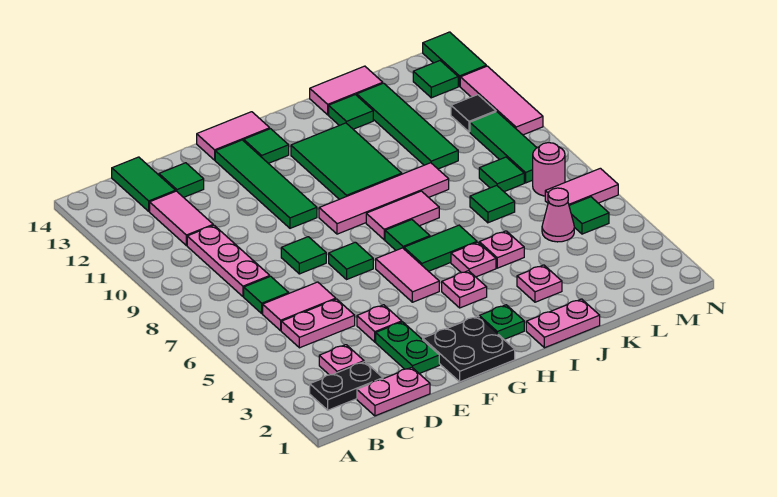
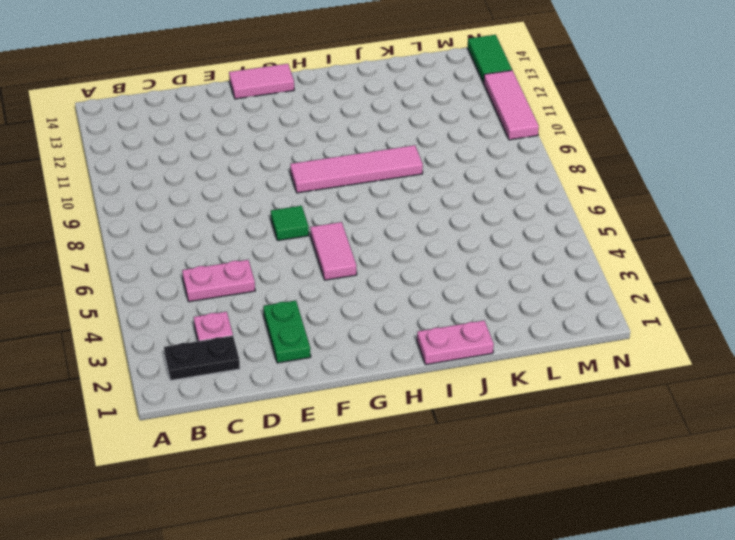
none -> pink 1x2 plate [357,367,430,416]
none -> pink 1x2 tile [263,282,336,331]
none -> green 1x1 tile [244,276,289,314]
none -> pink 1x3 plate [187,225,270,297]

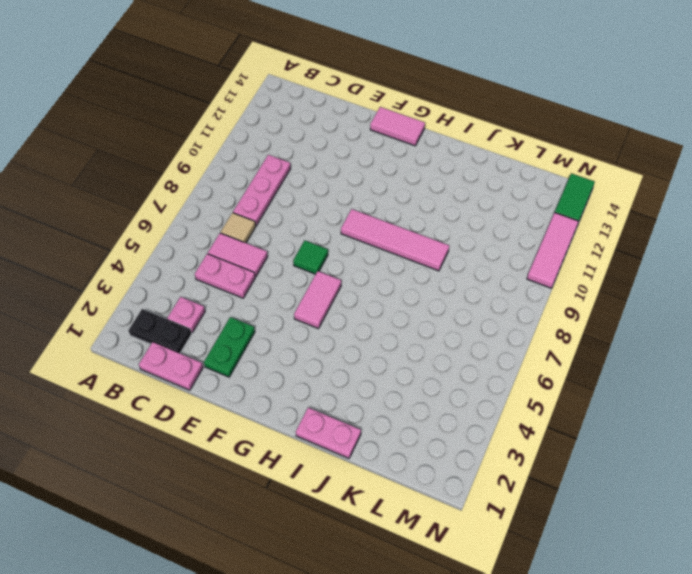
tan 1x1 tile [221,213,256,243] -> green 1x1 tile [244,276,289,314]
none -> pink 1x2 tile [150,191,213,245]
none -> green 1x2 tile [112,157,176,211]
none -> green 1x1 tile [159,163,204,197]
none -> pink 1x1 plate [357,305,402,342]

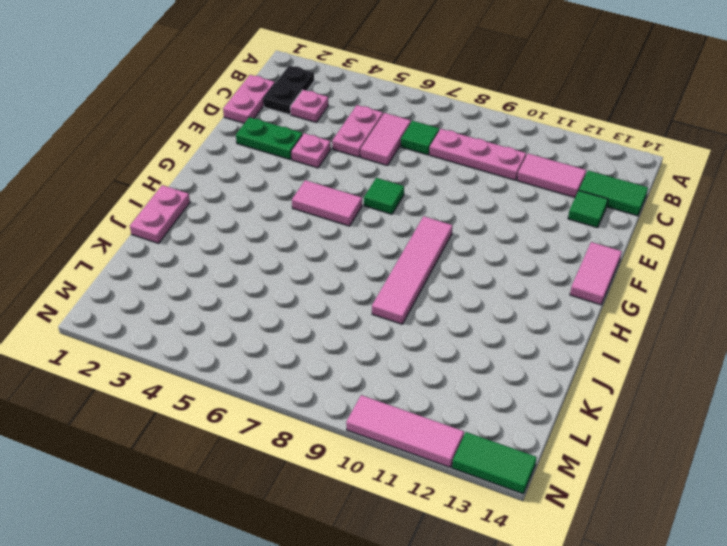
none -> green 1x1 tile [281,237,326,274]
none -> black 2x2 plate [423,316,515,382]
none -> green 1x4 tile [215,140,317,228]
none -> green 1x1 tile [244,129,289,163]

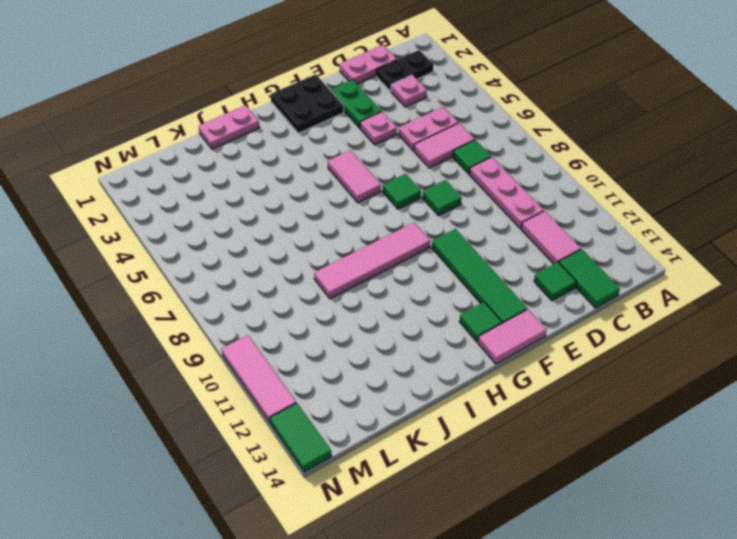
none -> green 1x1 plate [479,305,524,339]
none -> pink 1x1 plate [442,271,487,308]
none -> green 1x2 tile [404,225,477,271]
none -> green 1x1 tile [385,220,430,250]

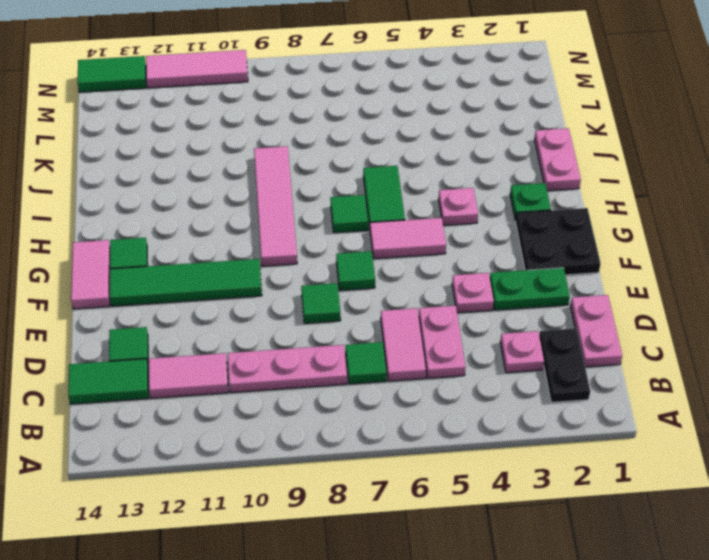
none -> pink 1x2 tile [366,191,439,240]
none -> green 2x3 tile [291,123,402,199]
none -> pink 1x1 plate [451,242,496,277]
none -> pink 1x1 plate [517,265,562,302]

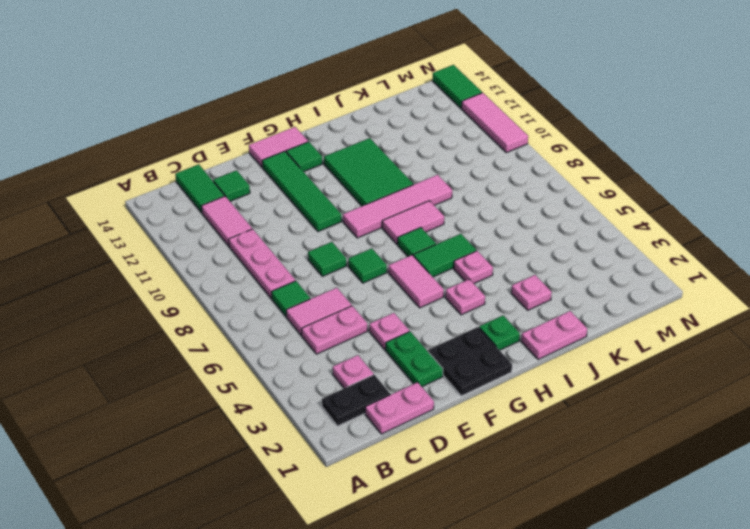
none -> pink 1x1 plate [479,231,524,268]
none -> green 1x1 tile [329,95,373,129]
none -> pink 1x2 tile [310,66,383,115]
none -> green 1x1 tile [470,185,515,223]

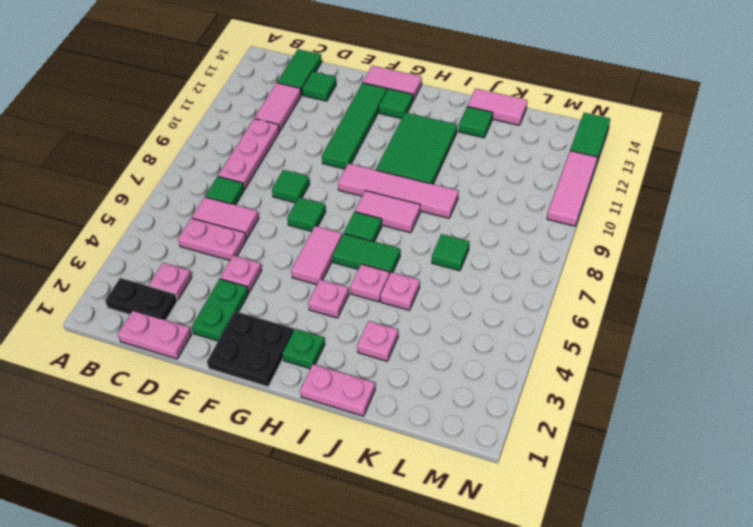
none -> green 1x4 tile [357,83,458,169]
none -> pink 1x1 cone [542,188,574,242]
none -> green 1x1 tile [479,157,524,192]
none -> green 1x1 tile [569,197,609,234]

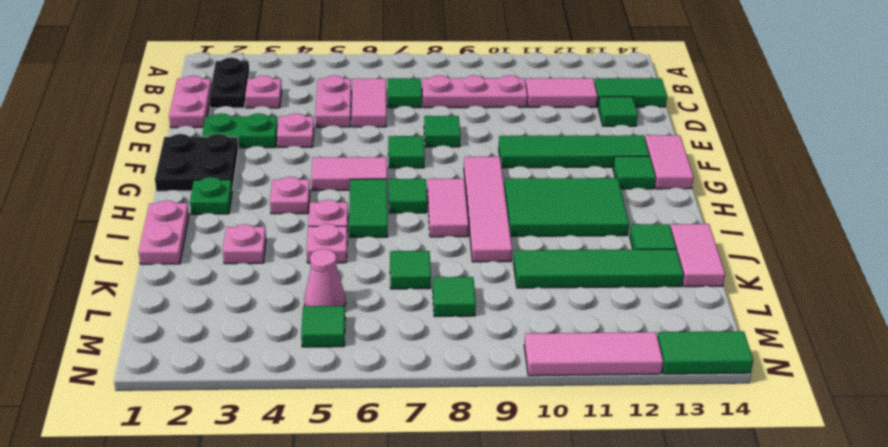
none -> pink 1x2 tile [545,168,618,205]
none -> pink 1x1 round brick [533,143,565,196]
none -> green 1x3 tile [470,112,537,183]
none -> black 1x1 tile [451,95,496,132]

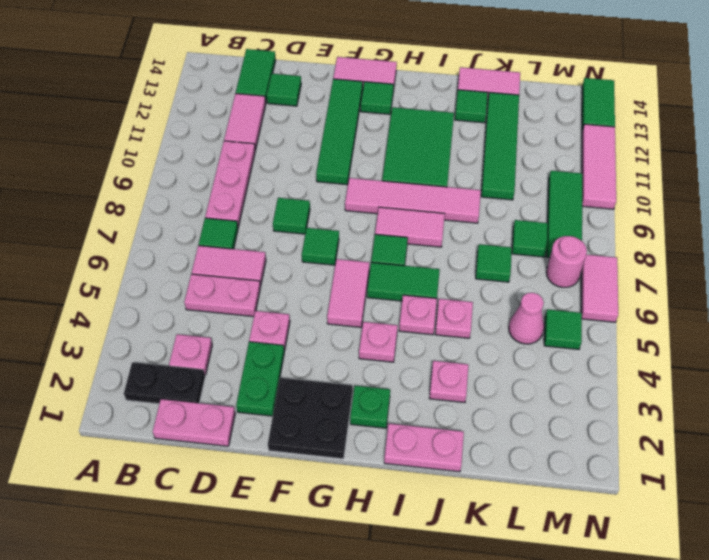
pink 1x2 tile [581,255,618,322] -> pink 1x2 tile turned to [545,168,618,205]
none -> black 1x1 tile [451,95,496,132]
none -> green 1x1 tile [413,61,458,98]

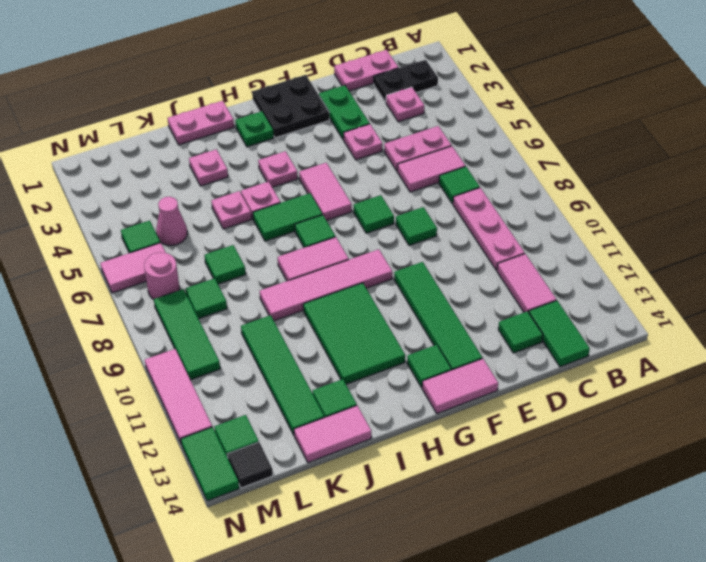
black 1x1 tile [228,442,273,488] -> black 1x1 tile moved to [451,95,496,132]

